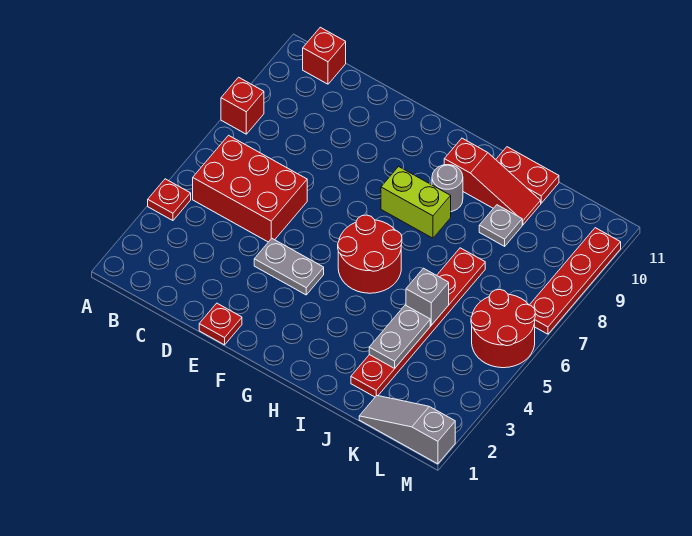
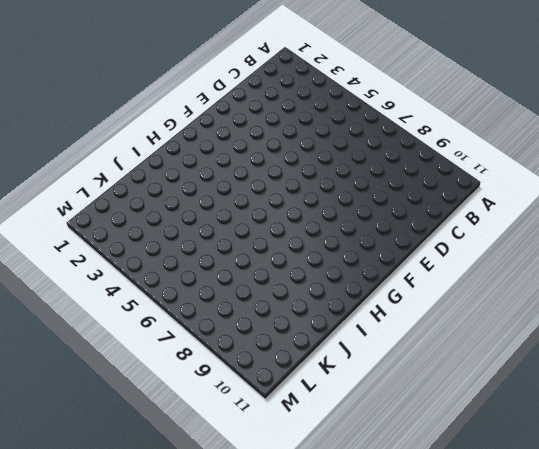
none -> red 1x1 plate [148,179,191,221]
none -> red 1x1 brick [221,77,264,134]
none -> red 2x3 brick [193,135,307,242]

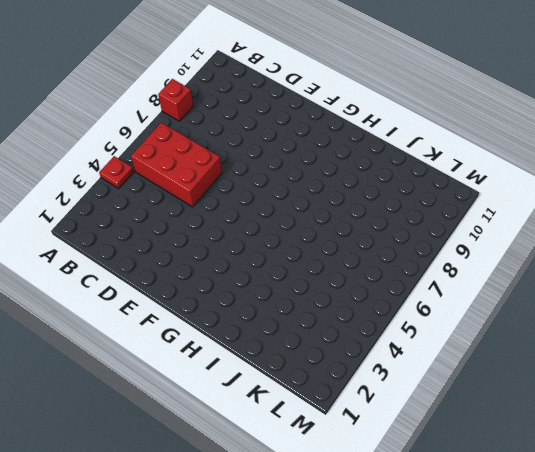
none -> red 1x1 brick [303,27,346,84]
none -> red 1x1 plate [199,303,242,345]
none -> grey 1x2 plate [254,239,324,295]

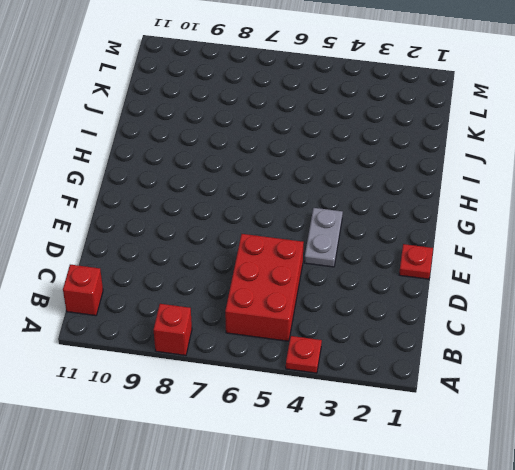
none -> red 2x2 round brick [338,215,402,293]
none -> lime 1x2 brick [381,167,451,238]
none -> grey 1x1 round brick [432,165,463,211]

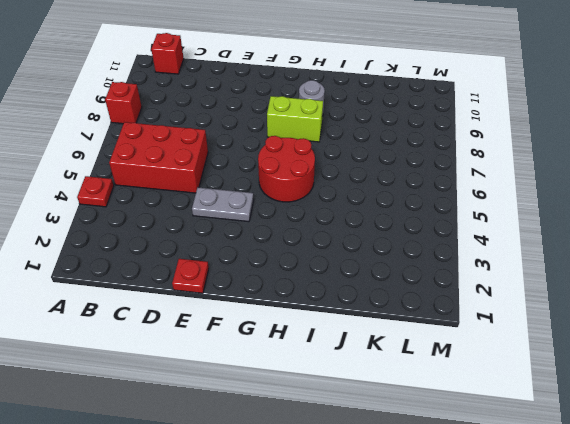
none -> red 1x3 slope [444,138,541,225]
none -> red 1x2 plate [496,147,559,203]
none -> red 1x6 plate [351,248,485,397]

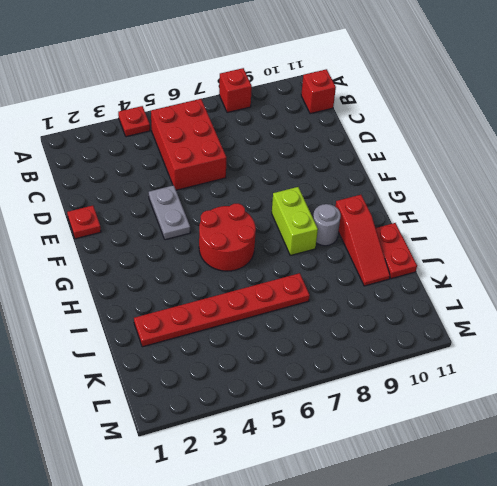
none -> grey 1x1 plate [479,205,522,246]
none -> grey 1x3 slope [359,396,455,464]
none -> red 2x2 round brick [471,289,535,368]

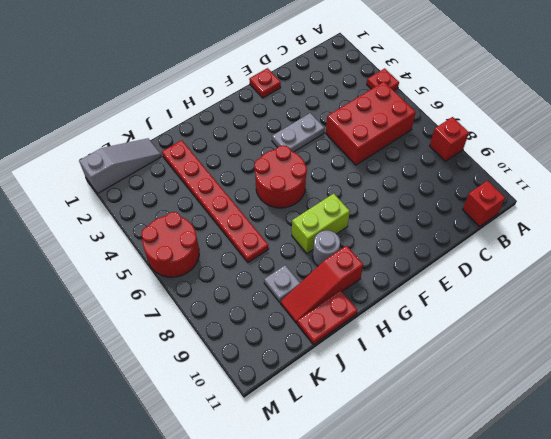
none -> red 1x4 plate [530,228,621,334]
none -> grey 1x2 plate [369,305,430,368]
none -> grey 1x1 brick [406,268,449,325]

